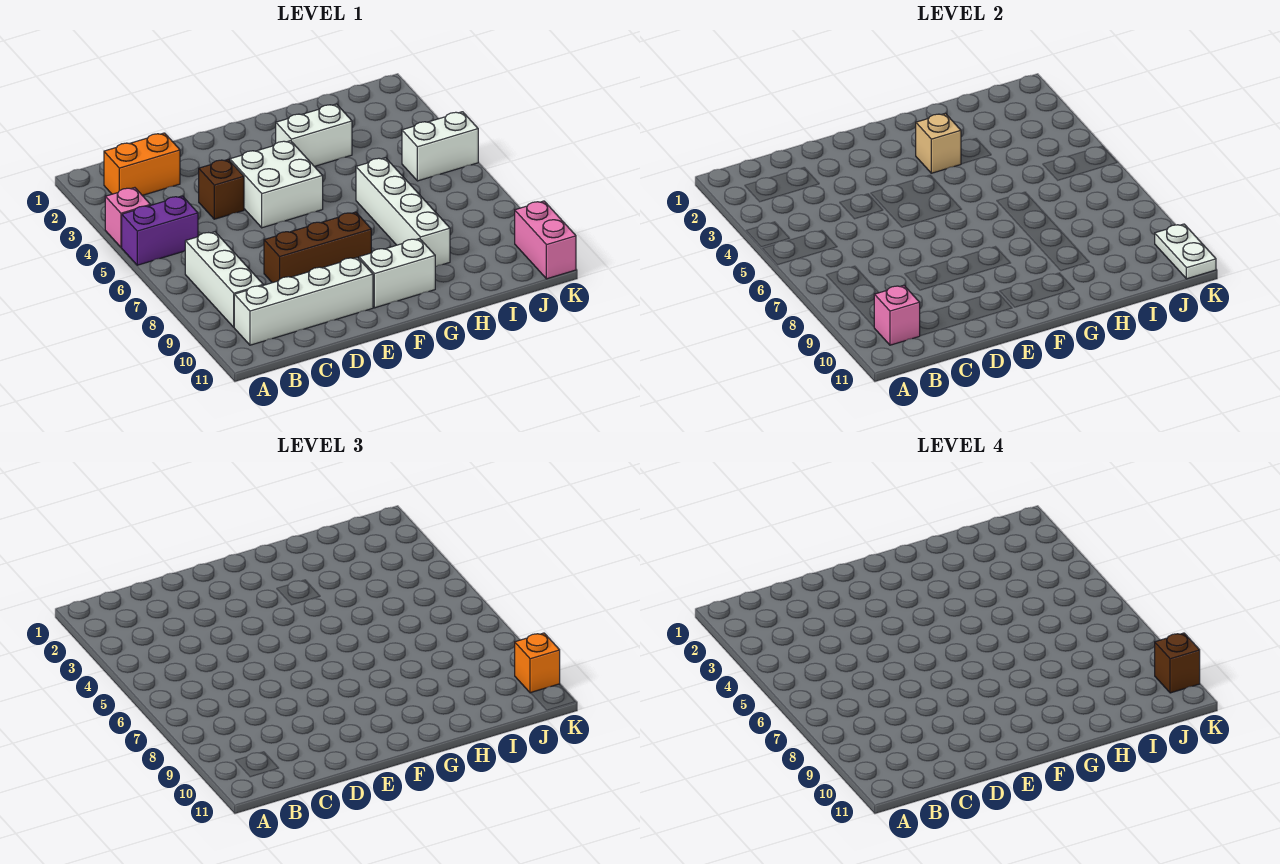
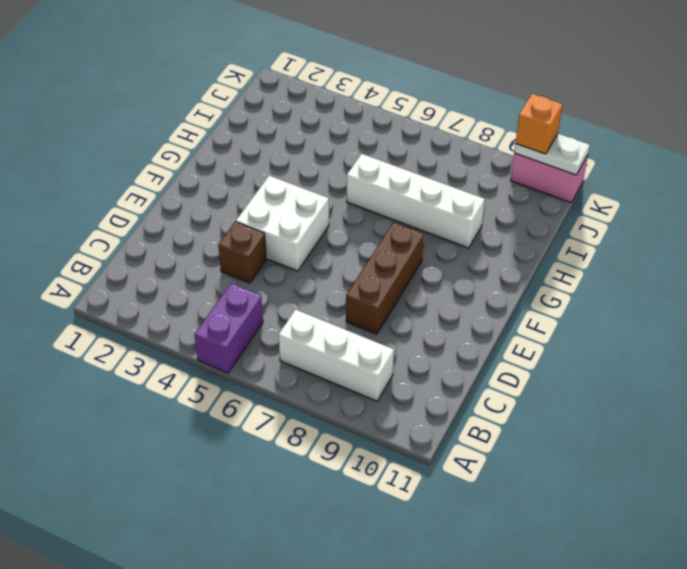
none -> pink 1x1 brick [105,188,151,247]
none -> orange 1x2 brick [104,133,180,195]
none -> white 1x4 brick [234,257,373,345]

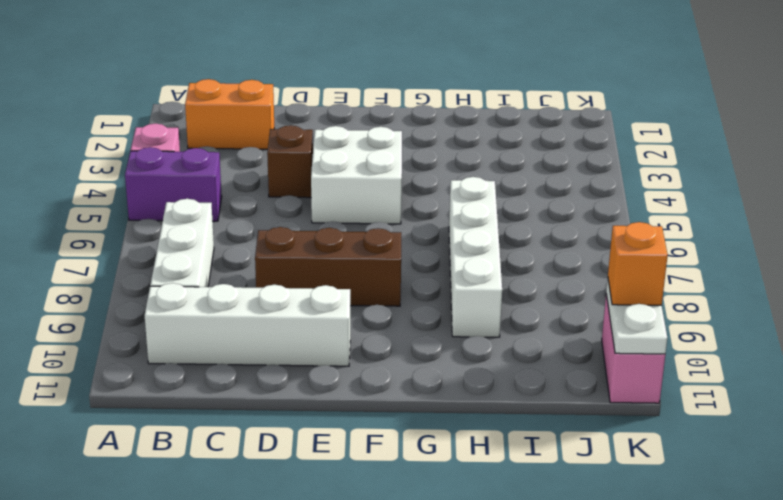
none -> white 1x2 brick [359,239,435,308]
none -> white 1x2 brick [276,104,352,166]
none -> white 1x2 brick [402,112,478,181]

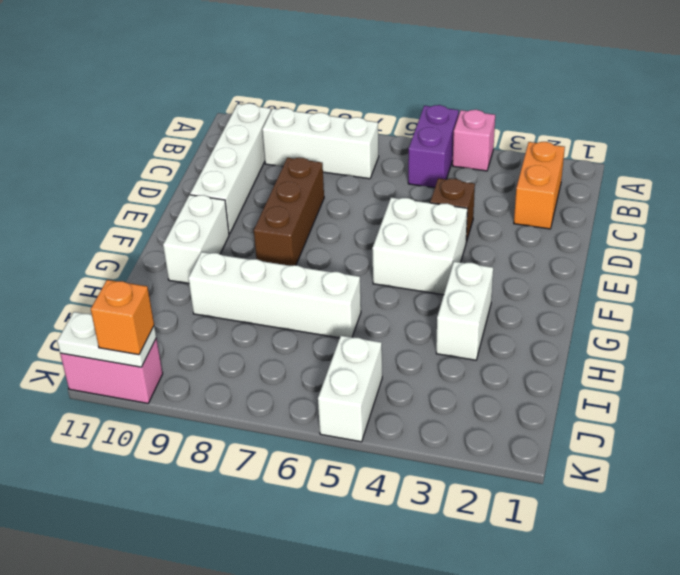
none -> pink 1x1 brick [874,285,920,345]
none -> tan 1x1 brick [916,113,961,173]
none -> brown 1x1 brick [1155,633,1200,693]

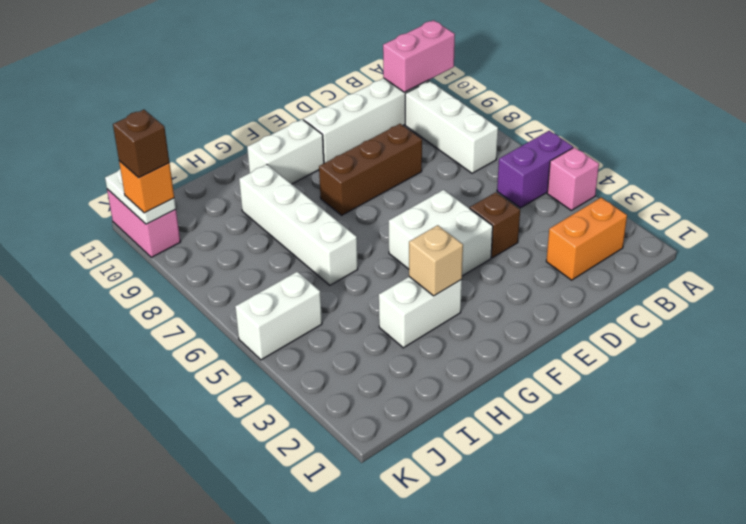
pink 1x2 brick [383,20,455,92] -> pink 1x1 brick [874,285,920,345]

